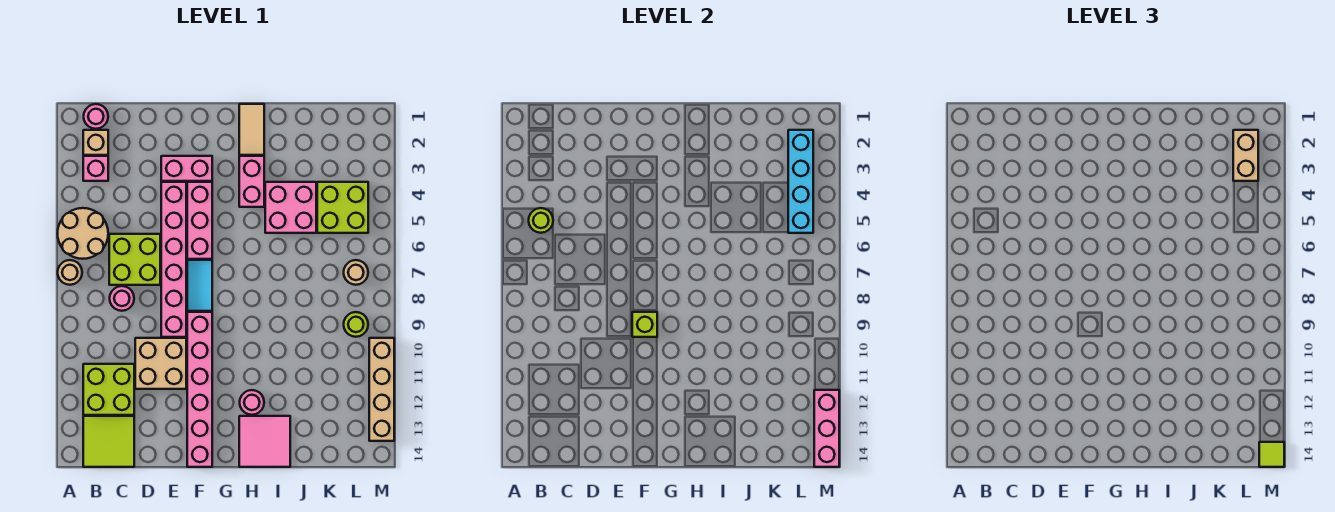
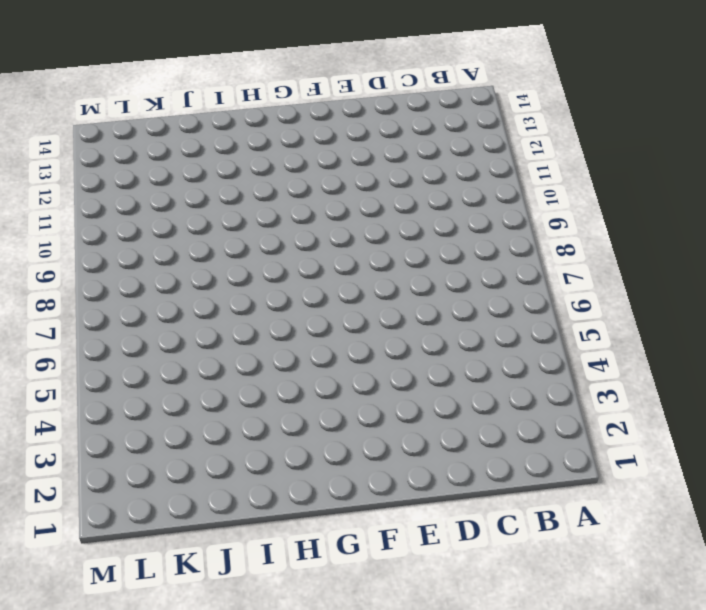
none -> tan 2x2 round brick [58,208,108,259]
none -> tan 1x1 round brick [58,260,82,285]
none -> pink 1x1 round brick [84,104,108,129]
none -> tan 1x1 brick [83,130,108,155]

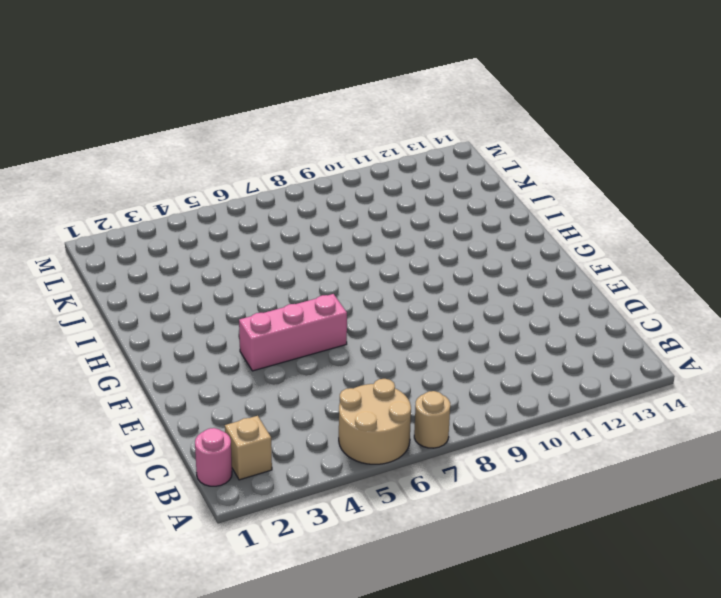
none -> pink 1x1 brick [83,156,108,181]
none -> lime 2x2 brick [83,364,134,415]
none -> lime 2x2 tile [83,416,134,467]
none -> lime 2x2 brick [109,234,160,285]

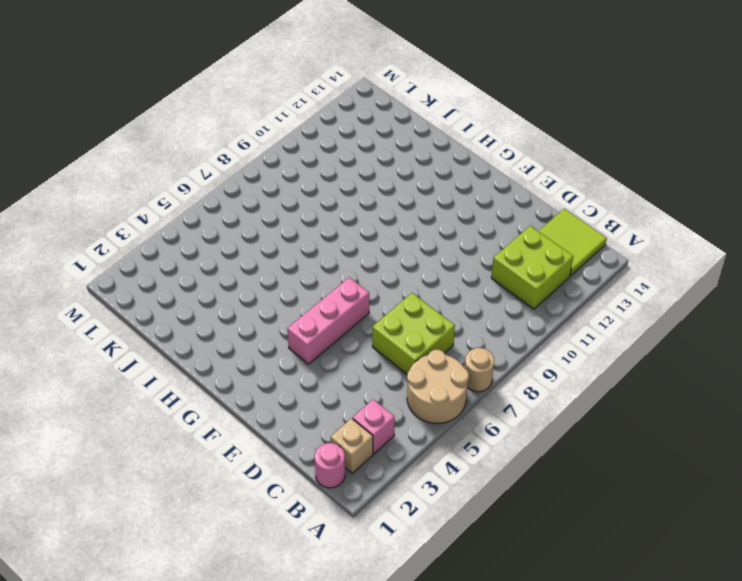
none -> pink 1x1 round brick [110,286,134,311]
none -> tan 2x2 brick [135,338,186,389]
none -> pink 1x2 brick [161,156,212,181]
none -> pink 1x6 brick [161,182,186,337]

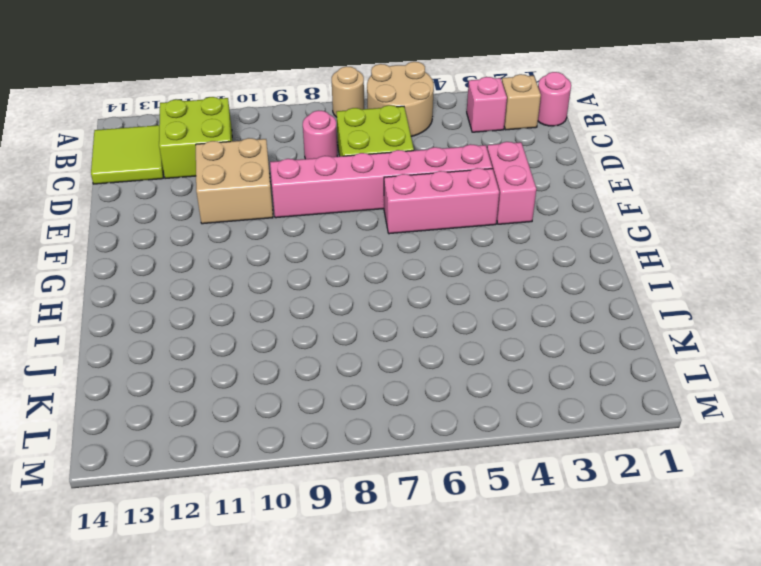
none -> cyan 1x2 tile [187,260,212,311]
none -> pink 1x6 brick [187,312,212,467]
none -> tan 1x2 tile [239,104,264,155]
none -> pink 1x2 brick [239,156,264,207]

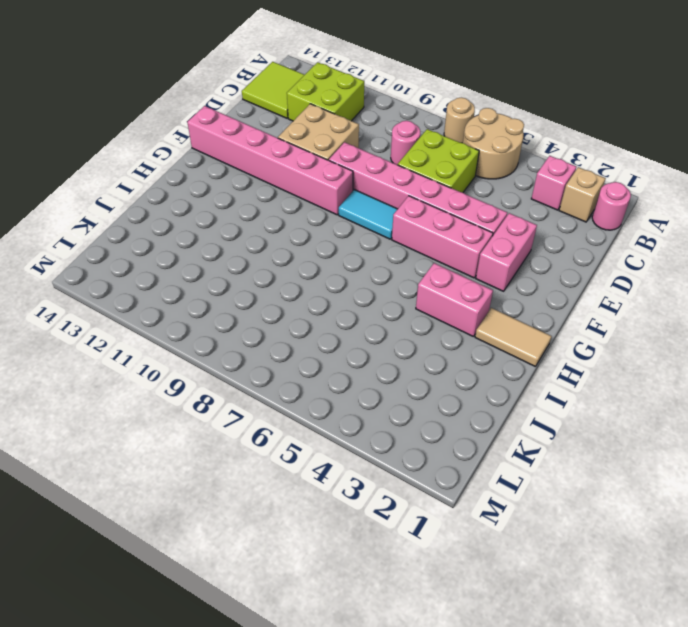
none -> pink 1x1 round brick [240,390,264,415]
none -> pink 2x2 tile [239,416,290,467]
none -> pink 2x2 brick [265,182,316,233]
none -> lime 2x2 brick [317,182,368,233]

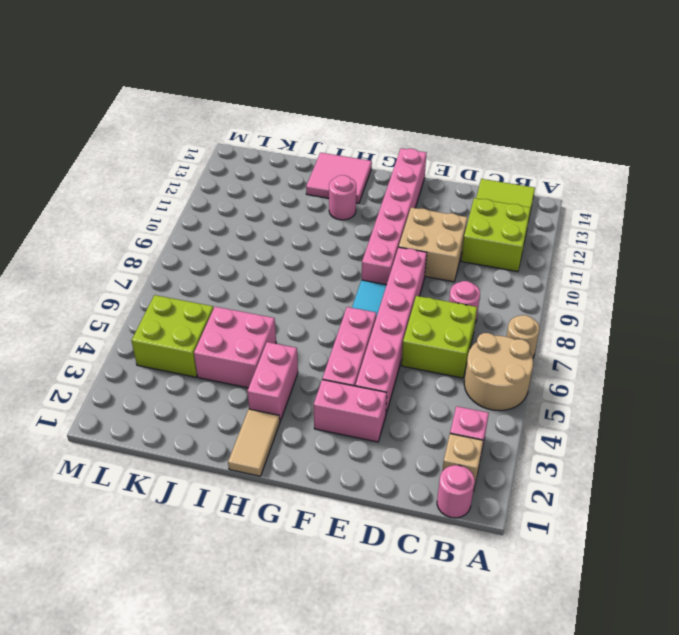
none -> tan 1x1 round brick [344,260,368,285]
none -> lime 1x1 round brick [344,312,368,337]
none -> tan 1x4 brick [369,338,394,441]
none -> lime 1x1 round brick [529,208,553,233]

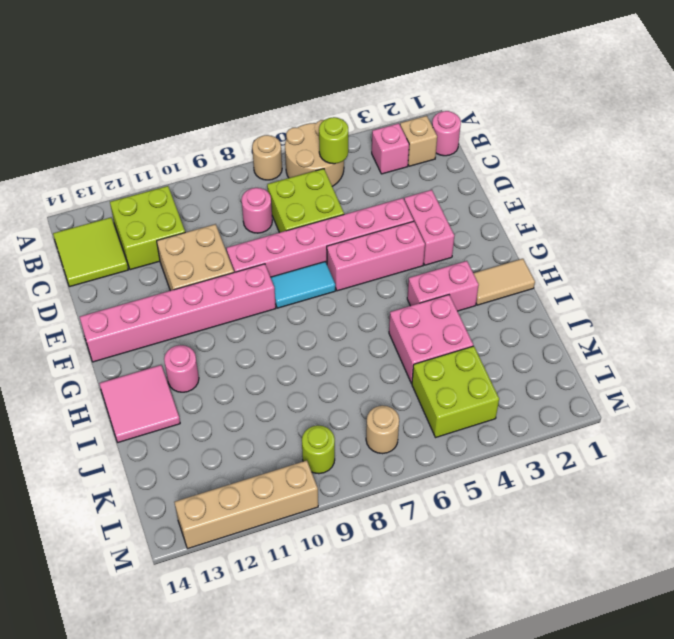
none -> lime 1x1 brick [632,312,657,337]
none -> cyan 1x4 brick [788,130,813,233]
none -> pink 1x3 brick [814,390,839,467]
none -> tan 1x2 brick [1233,130,1258,181]

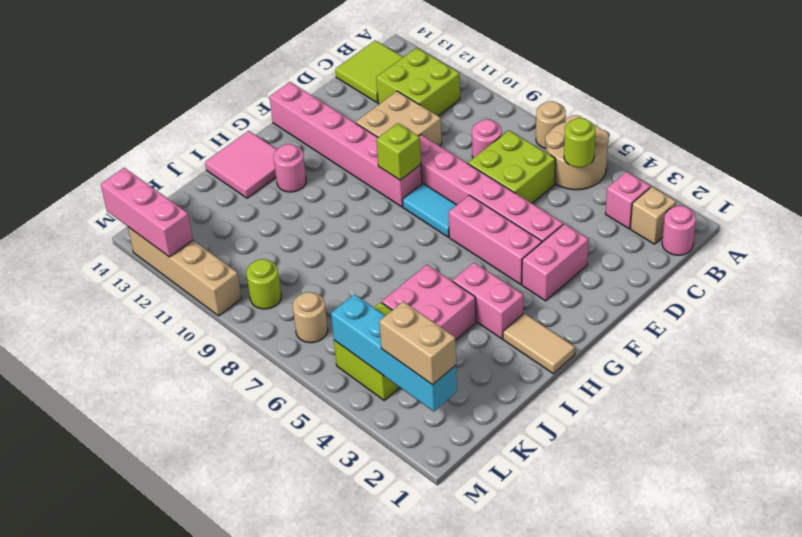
none -> lime 1x1 tile [1259,442,1284,467]

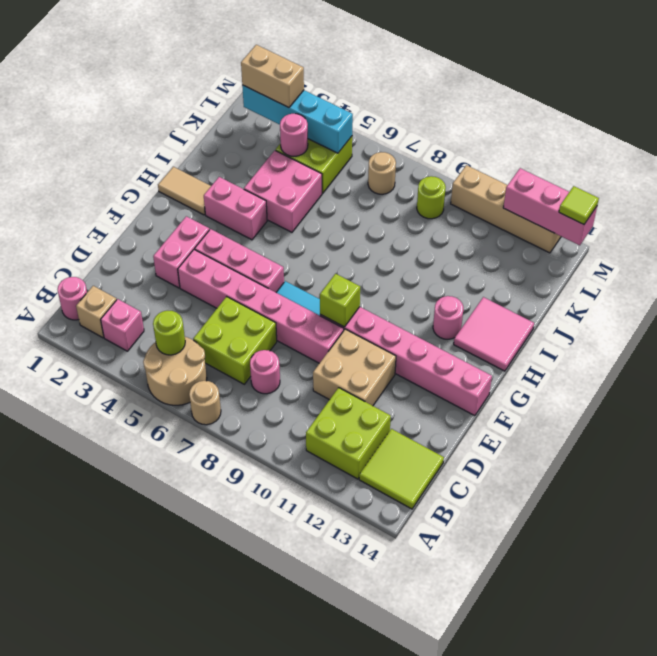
pink 1x1 round brick [280,114,308,156] -> none

